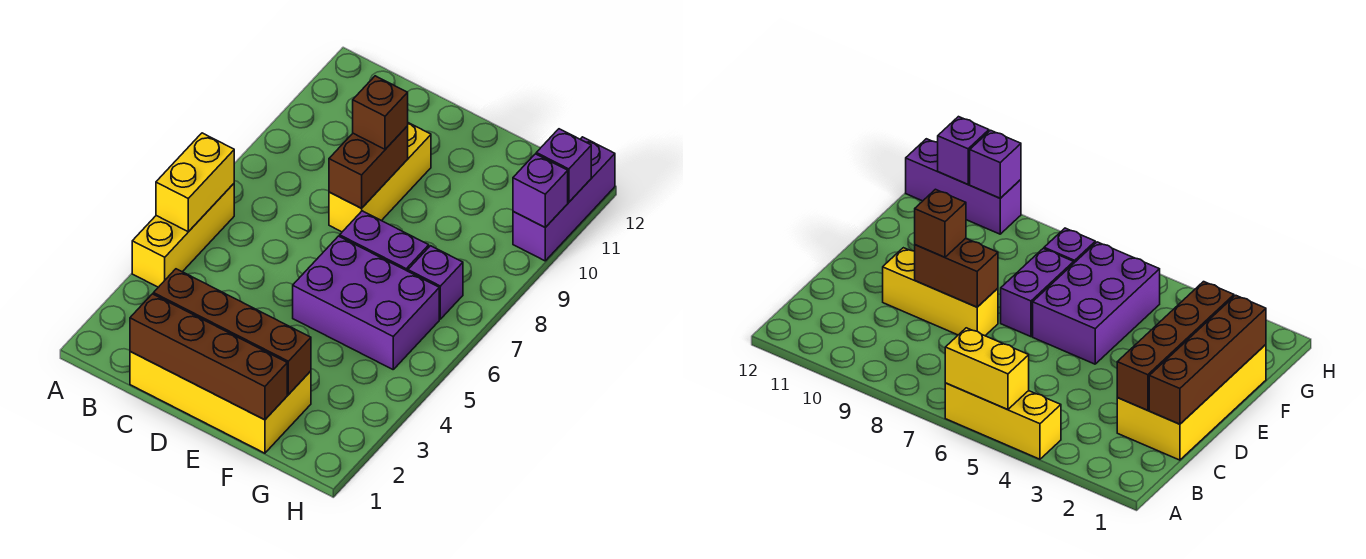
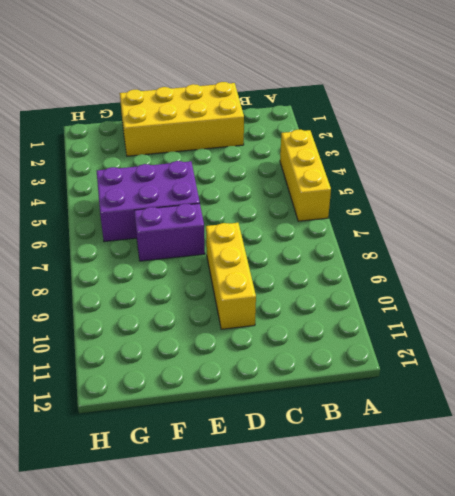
none -> purple 1x1 brick [408,246,463,319]
none -> purple 1x3 brick [513,137,615,261]
none -> yellow 1x2 brick [156,133,234,232]

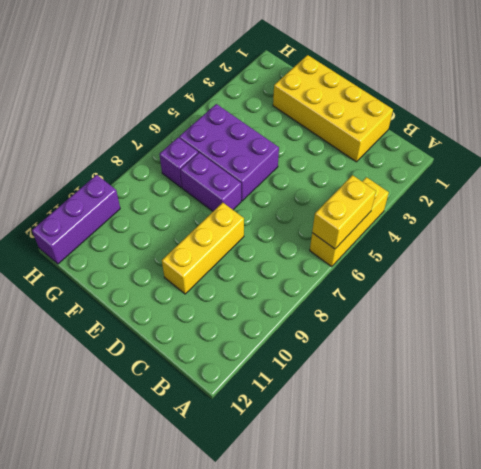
none -> brown 1x4 brick [130,294,287,420]
none -> brown 1x4 brick [153,269,311,394]
none -> brown 1x2 brick [329,126,408,208]

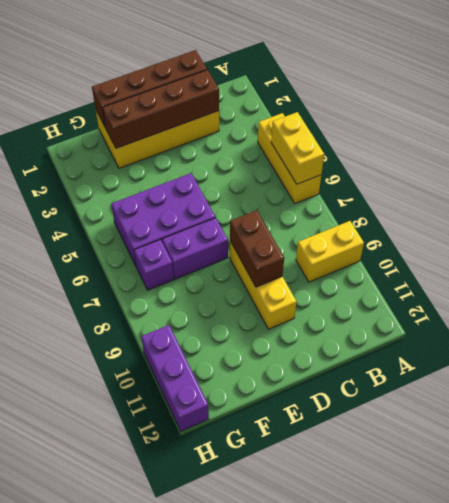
yellow 1x2 brick [296,221,364,282] -> none
none -> purple 1x1 brick [513,154,568,227]
none -> purple 1x1 brick [536,129,591,202]
none -> brown 1x1 brick [353,76,408,149]

